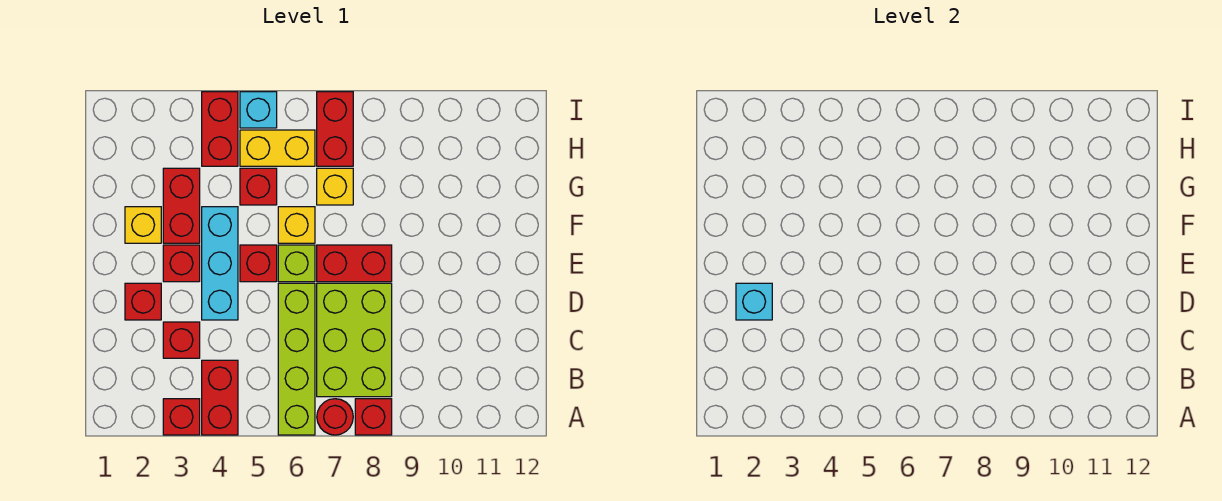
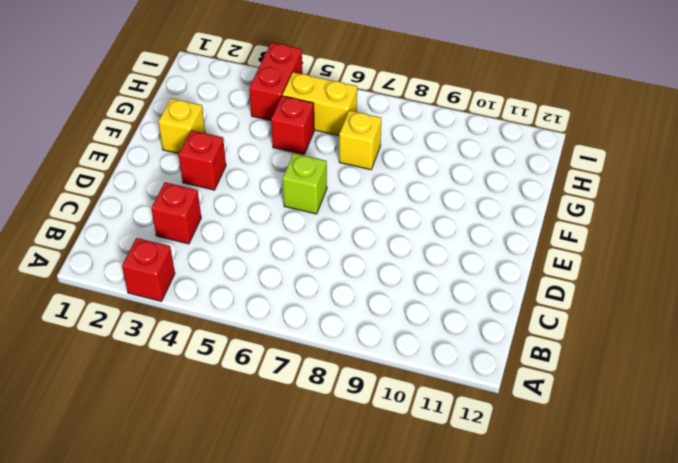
none -> red 1x2 brick [202,360,238,435]
none -> lime 1x4 brick [278,283,315,435]
none -> red 1x1 round brick [317,399,353,435]

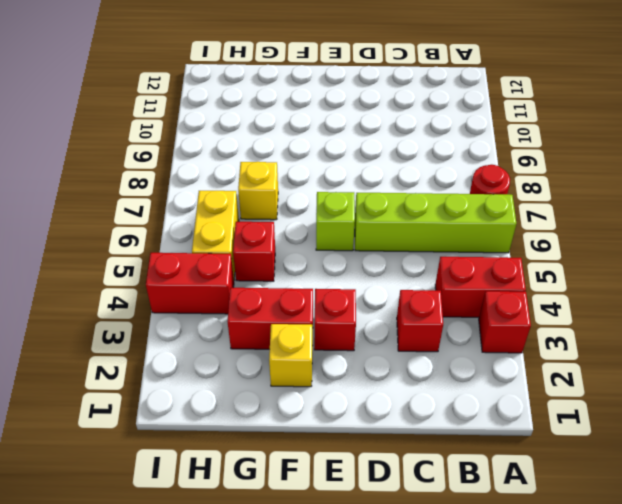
none -> red 1x1 brick [355,399,392,435]
none -> lime 2x3 brick [317,283,392,397]
none -> red 1x1 brick [125,283,161,320]

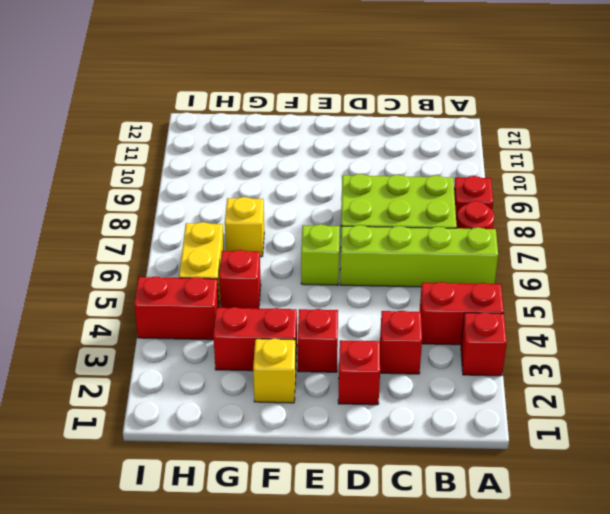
none -> cyan 1x3 brick [202,207,238,320]
none -> red 1x1 brick [240,245,277,282]
none -> red 1x2 brick [317,245,392,282]

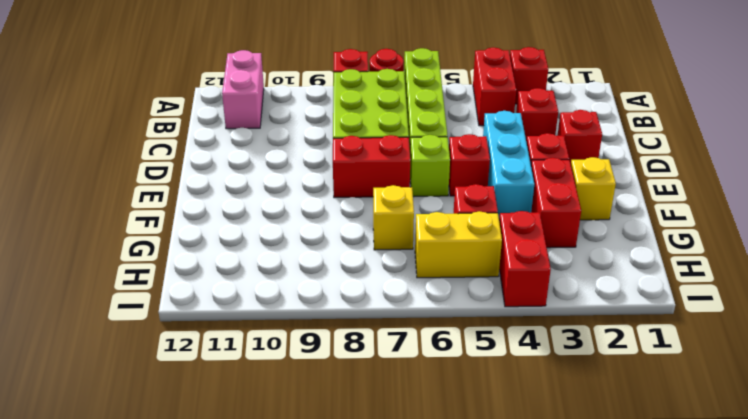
pink 1x2 brick [222,50,264,129] -> none
none -> yellow 1x1 brick [278,207,315,243]
none -> red 1x2 brick [317,92,353,166]
none -> cyan 1x1 brick [240,92,277,128]

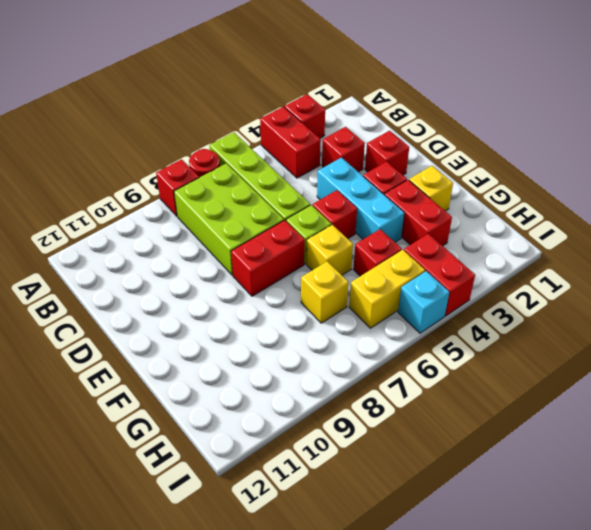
none -> red 1x2 brick [317,92,353,166]
none -> cyan 1x1 brick [736,283,772,320]

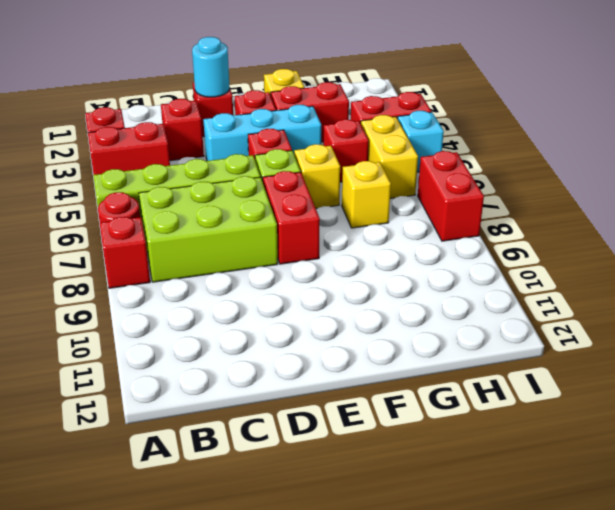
cyan 1x1 round brick [192,37,230,97] -> cyan 1x1 brick [736,283,772,320]
red 1x2 brick [418,151,484,241] -> red 1x2 brick turned to [317,92,353,166]

